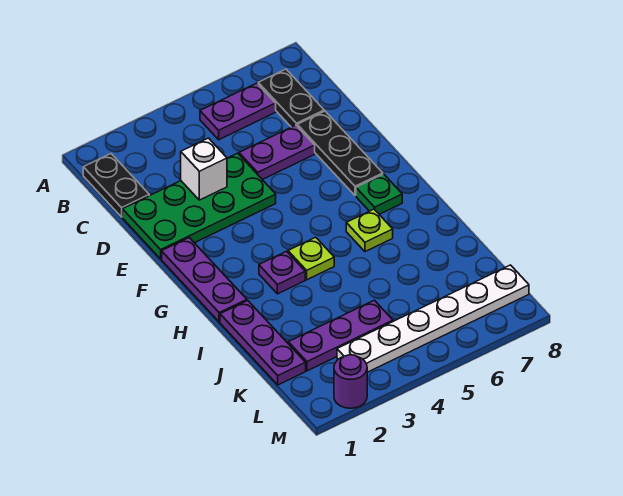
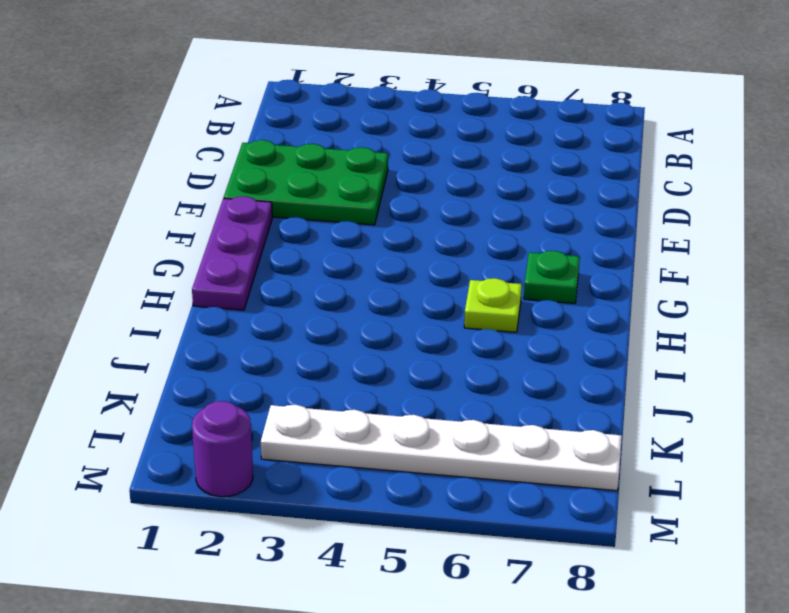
green 2x3 plate [224,140,388,225] -> green 2x4 plate [122,153,276,259]
none -> black 1x2 plate [83,154,149,217]
none -> purple 1x2 plate [200,83,276,140]
none -> black 1x2 plate [258,69,324,127]

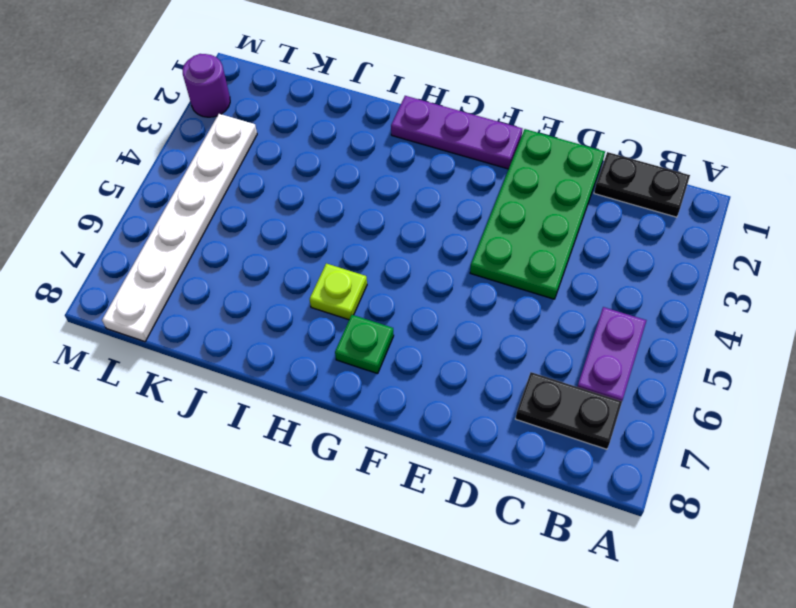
none -> purple 1x2 plate [239,125,315,180]
none -> black 1x3 plate [297,111,383,196]
none -> purple 1x1 plate [259,251,305,294]

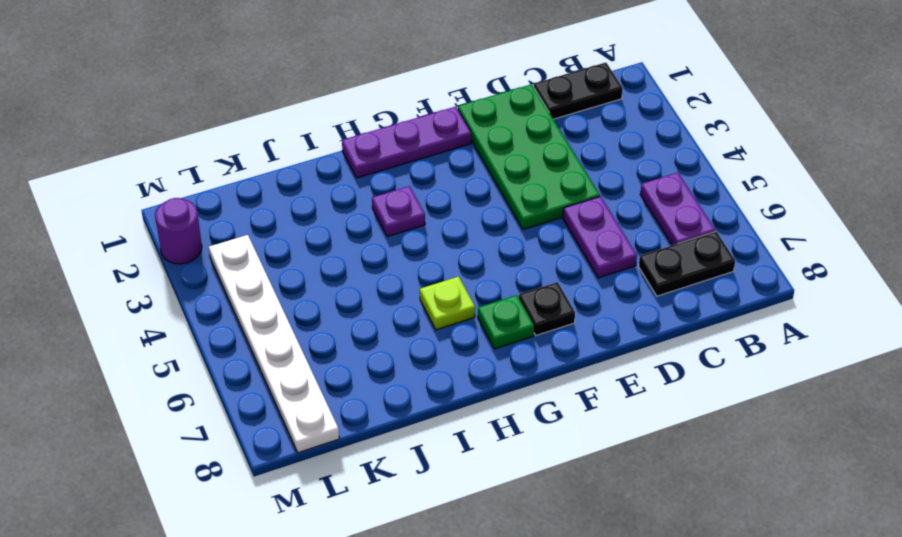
black 1x1 plate [519,282,575,335] -> black 1x3 plate [297,111,383,196]
none -> lime 1x1 plate [288,237,334,280]
none -> purple 1x3 plate [220,301,306,385]
none -> purple 1x3 plate [288,300,393,371]

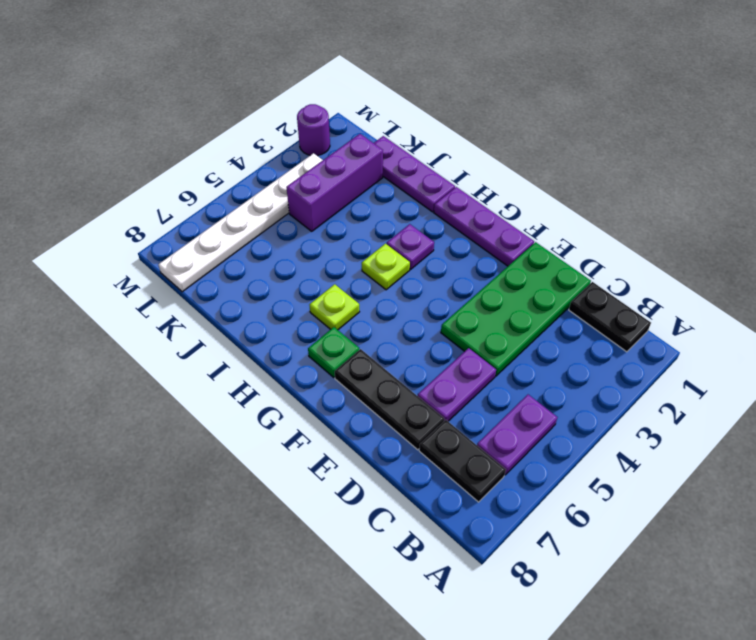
purple 1x3 brick [286,134,383,231] -> purple 1x3 plate [288,300,393,371]
none -> white 1x1 brick [181,138,227,200]

